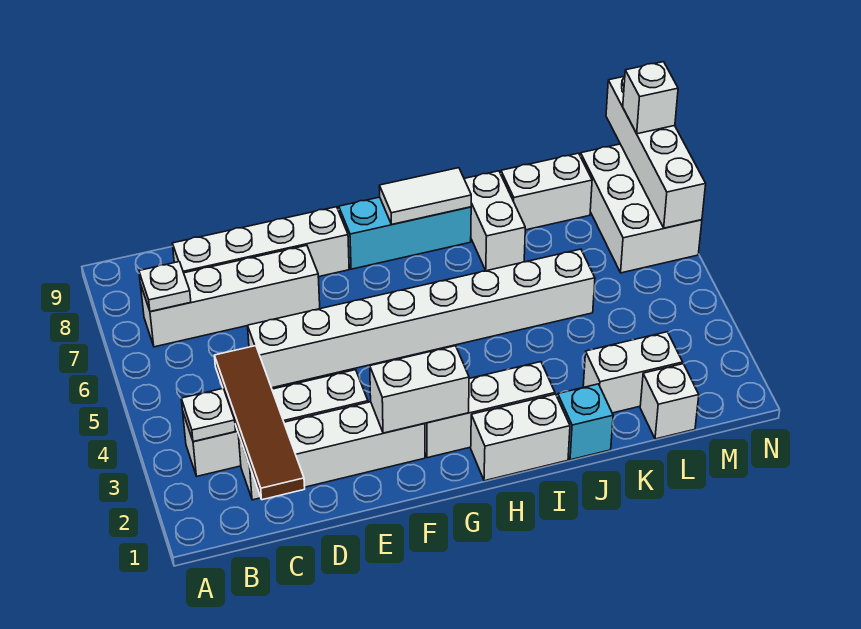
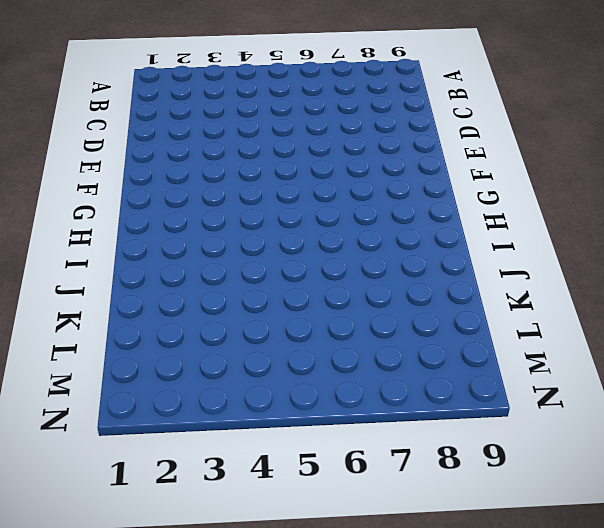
none -> white 1x4 brick [183,370,368,476]
none -> white 1x4 brick [140,245,320,347]
none -> white 1x4 brick [238,402,425,500]

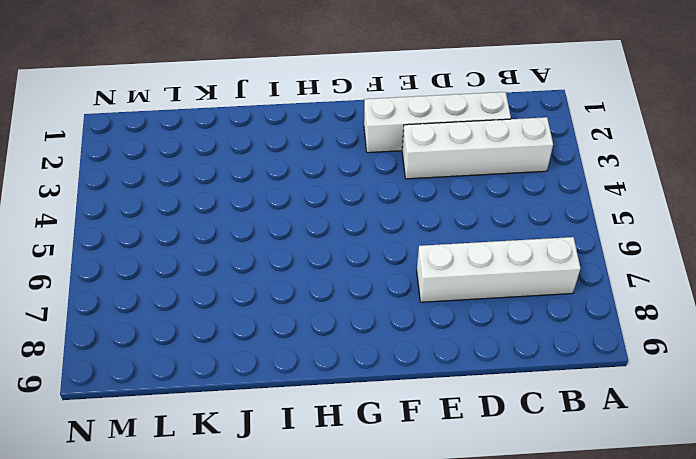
none -> white 1x4 brick [172,207,349,277]
none -> white 1x8 brick [248,249,595,388]
none -> white 1x3 brick [425,362,555,458]

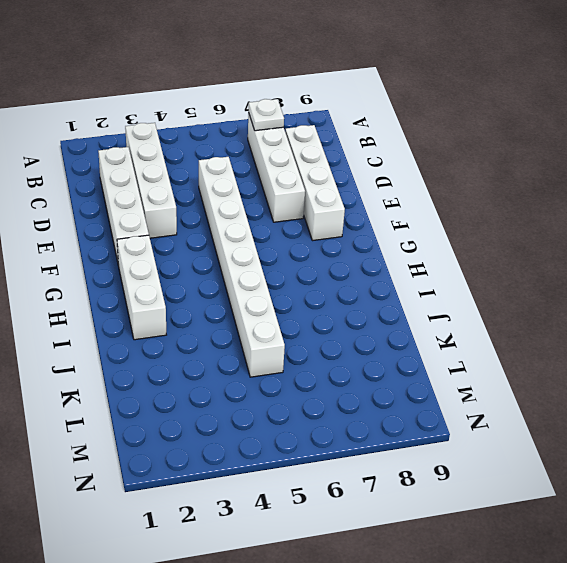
none -> cyan 1x3 brick [339,197,471,269]
none -> white 1x2 brick [471,394,570,481]
none -> cyan 1x1 brick [558,384,613,460]

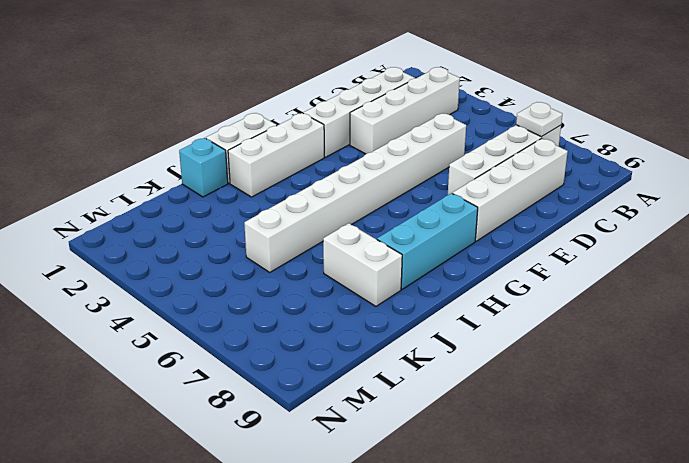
none -> white 1x2 brick [583,332,683,413]
none -> white 1x2 brick [501,153,592,230]
none -> white 1x1 brick [640,364,699,439]

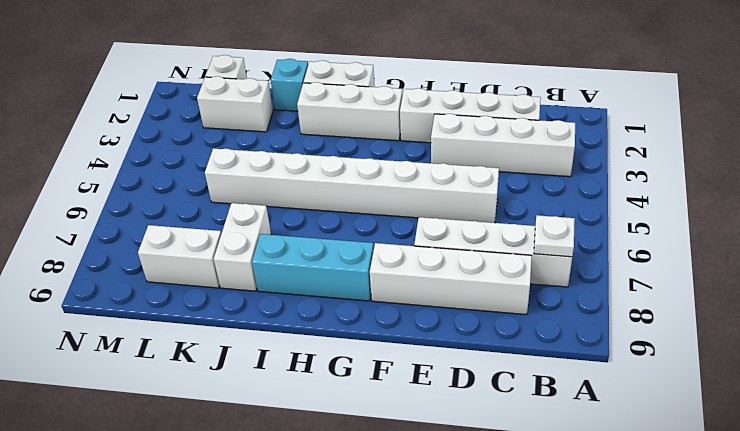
none -> white 2x3 brick [581,144,702,273]
none -> white 1x1 plate [181,389,235,442]
none -> brown 1x4 tile [214,346,305,500]

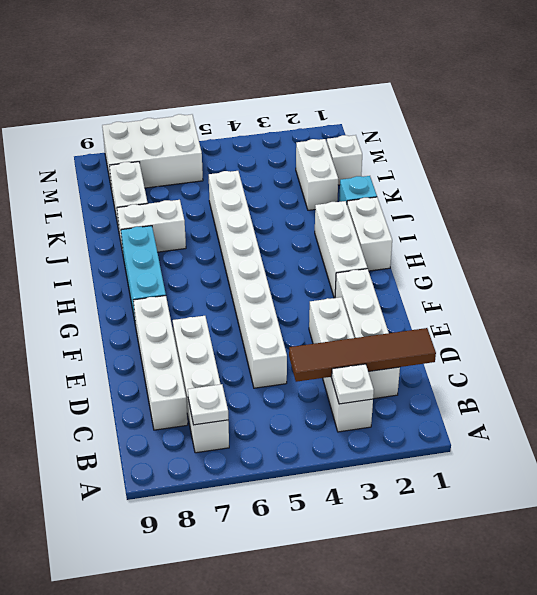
none -> white 1x2 brick [370,346,469,433]
none -> white 1x2 tile [379,168,471,224]
none -> white 1x4 brick [606,76,706,228]

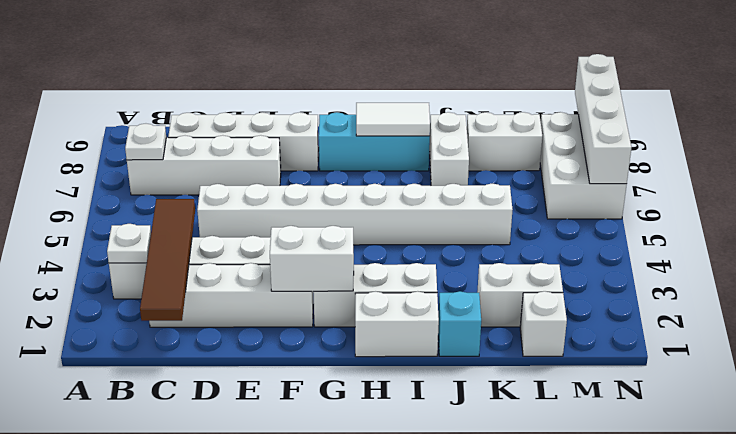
none -> white 1x1 brick [623,62,678,134]

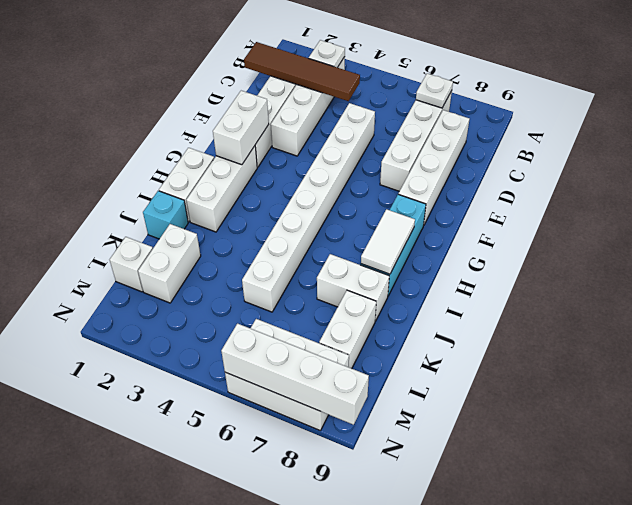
none -> white 1x1 brick [623,62,678,134]

